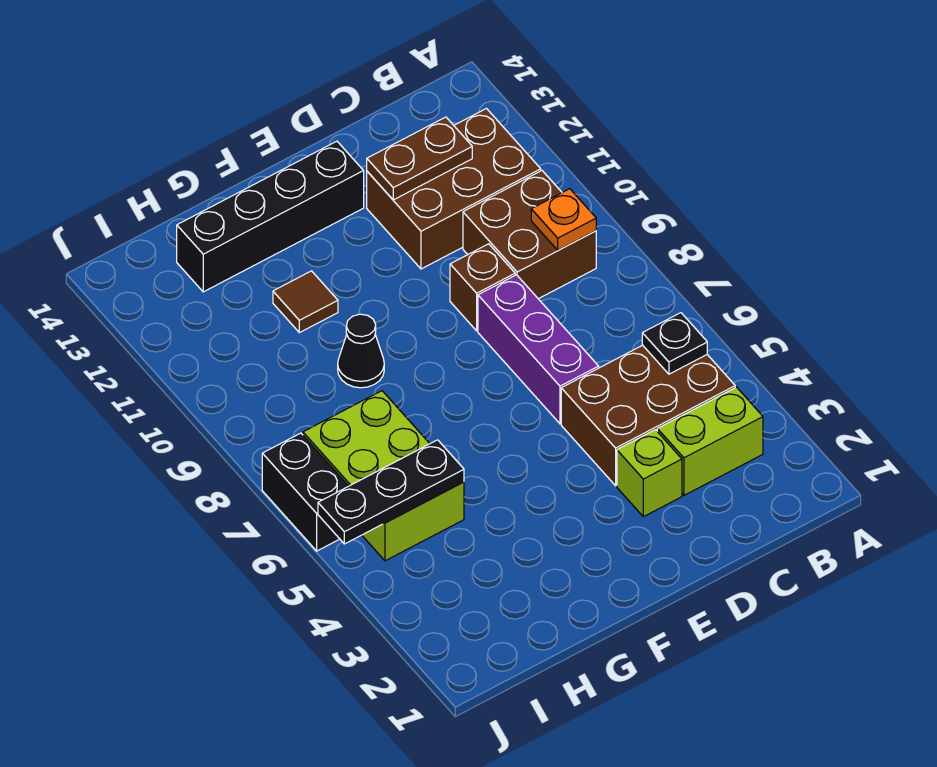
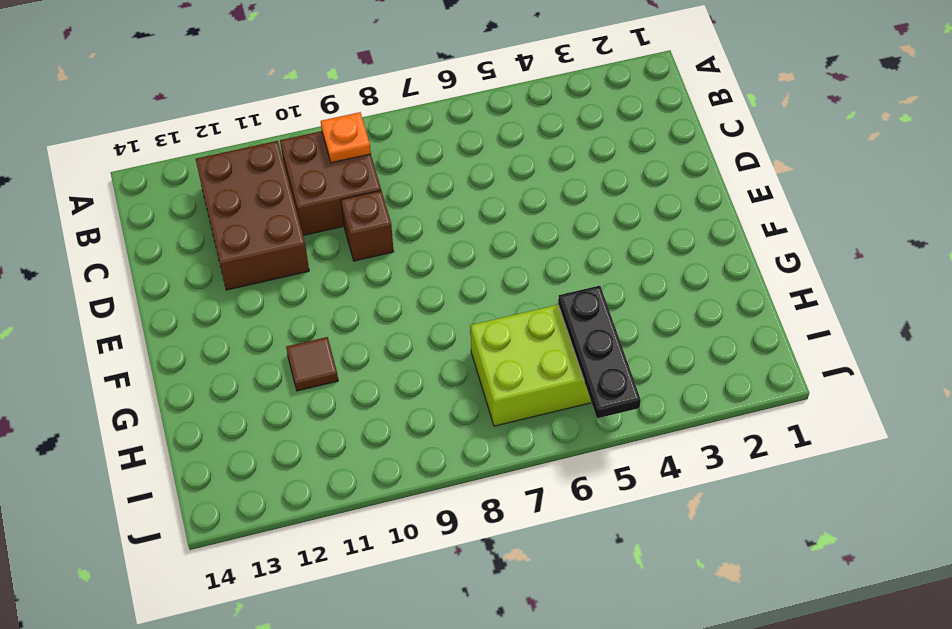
none -> lime 1x2 brick [657,387,763,495]
none -> brown 2x3 brick [561,345,735,486]
none -> lime 1x1 brick [617,430,682,517]

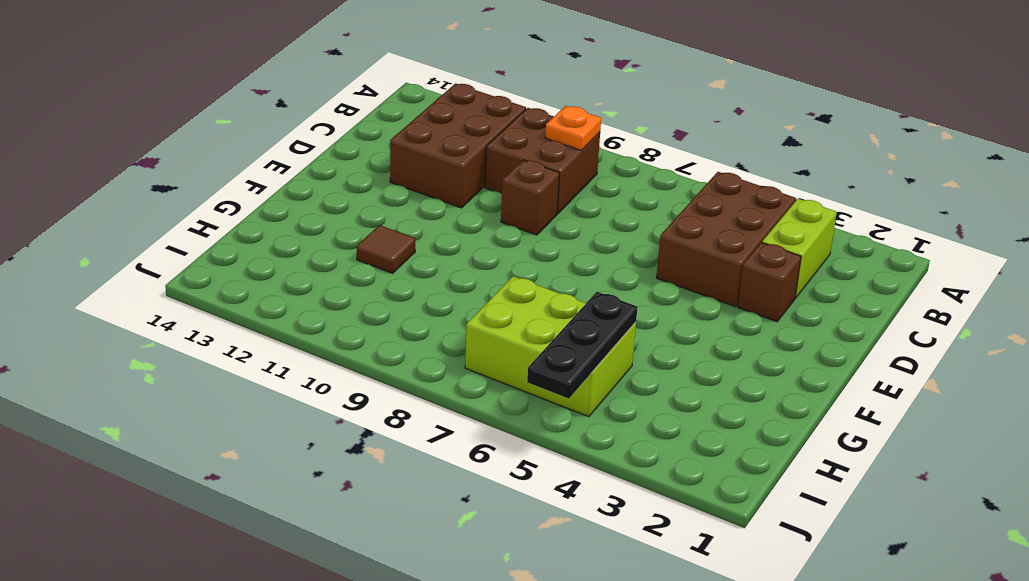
brown 1x1 brick [738,243,801,322] -> lime 1x1 brick [617,430,682,517]
none -> purple 1x3 brick [478,275,599,424]
none -> black 1x4 brick [177,141,364,292]
none -> black 1x1 cone [338,314,384,388]

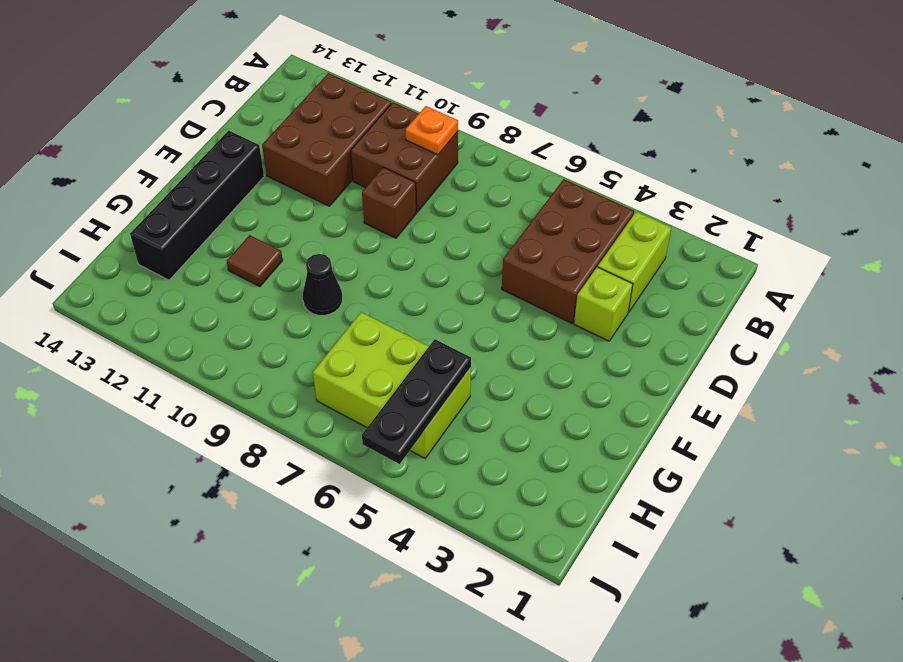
none -> purple 1x3 brick [478,275,599,424]
none -> black 1x2 brick [262,433,348,551]
none -> black 1x1 plate [642,313,707,374]

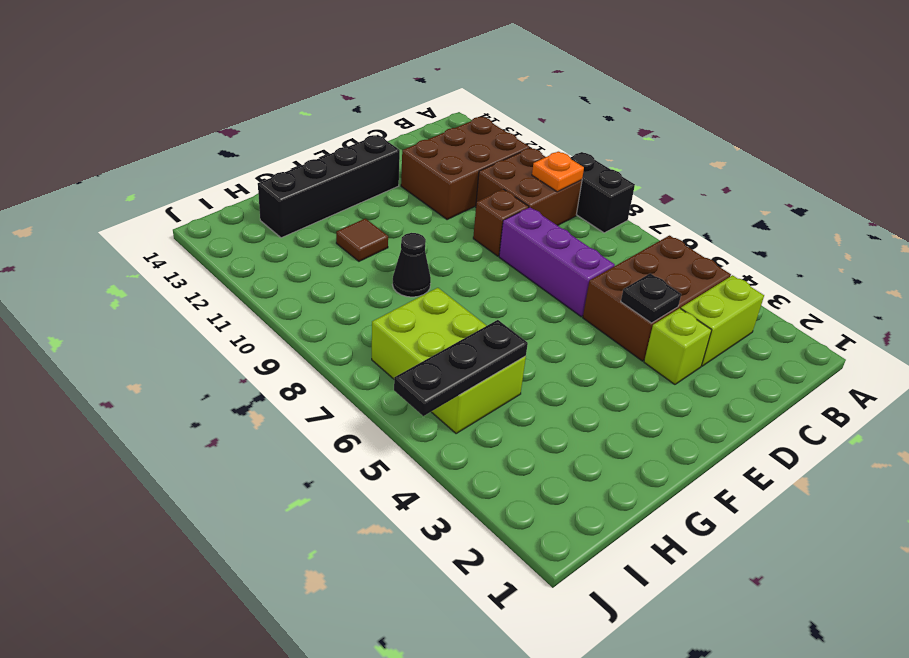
black 1x2 brick [570,152,635,233] -> black 1x2 brick moved to [262,433,348,551]
black 1x1 plate [621,273,681,323] -> black 1x1 plate moved to [642,313,707,374]
none -> brown 1x2 plate [367,117,472,200]

